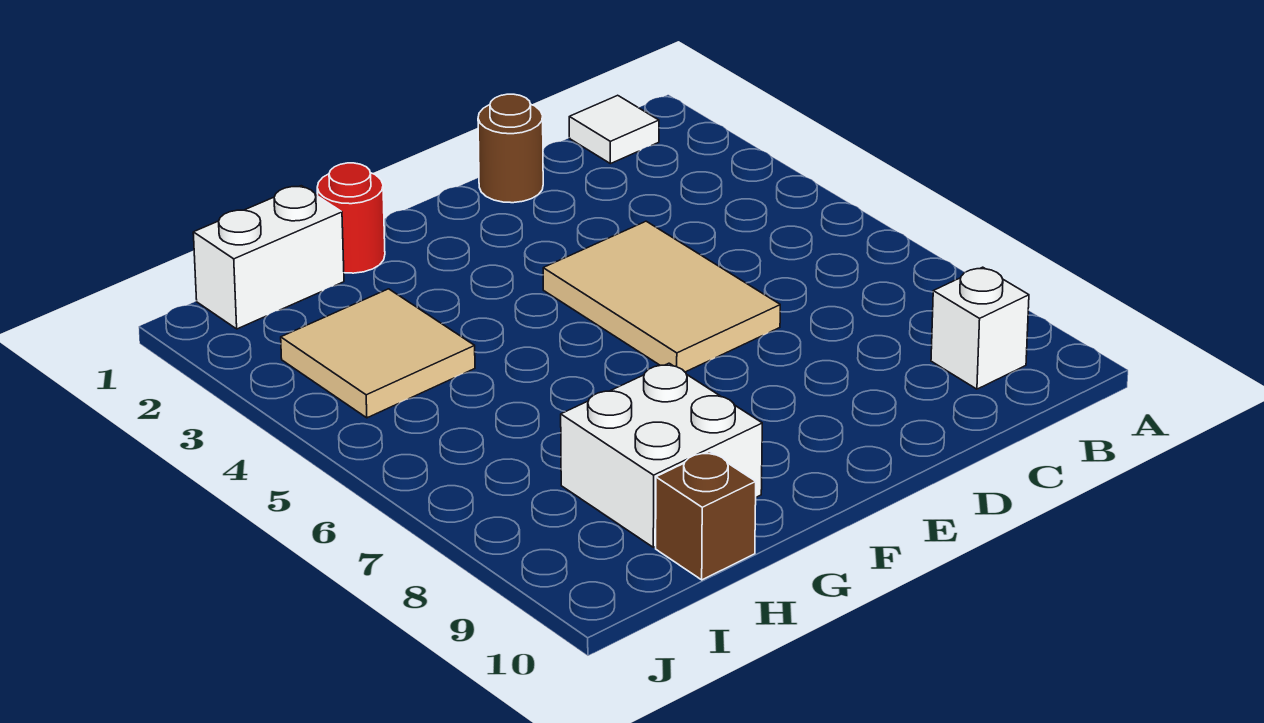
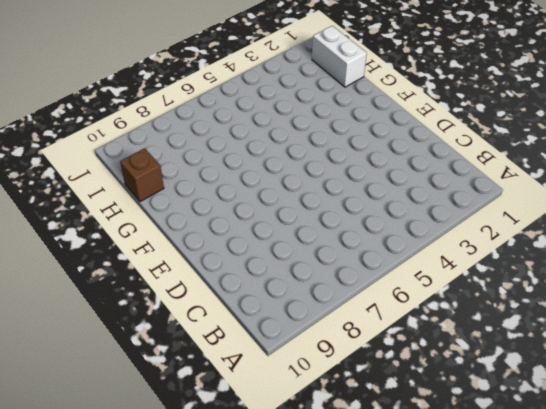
none -> white 1x1 tile [569,95,659,164]
none -> white 1x1 brick [931,267,1029,389]

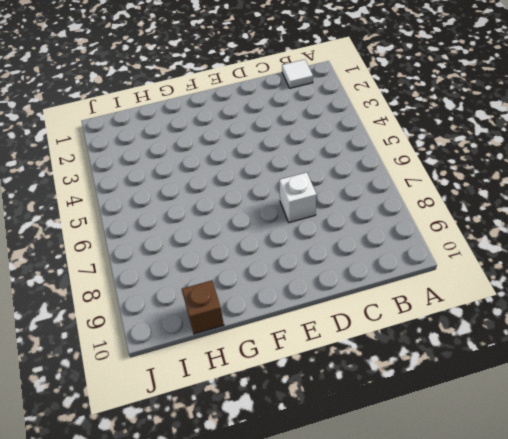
white 1x1 brick [279,172,316,222] -> white 1x1 brick moved to [931,267,1029,389]
none -> brown 1x1 round brick [478,94,543,203]
none -> tan 2x3 tile [543,221,780,372]

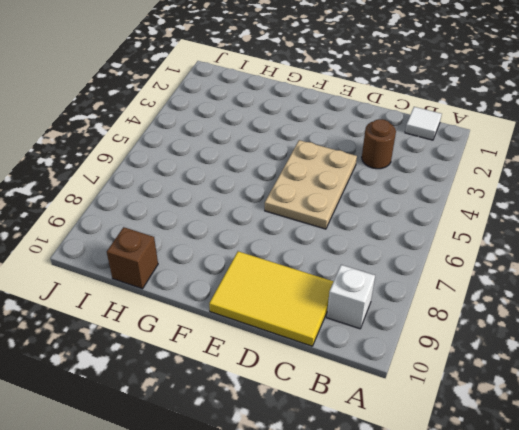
brown 1x1 round brick [362,119,396,169] -> brown 1x1 round brick moved to [478,94,543,203]
yellow 2x3 tile [209,251,334,346] -> none
tan 2x3 plate [265,140,357,229] -> tan 2x3 tile [543,221,780,372]
none -> red 1x1 round brick [317,163,385,273]
none -> white 2x2 brick [561,363,762,547]

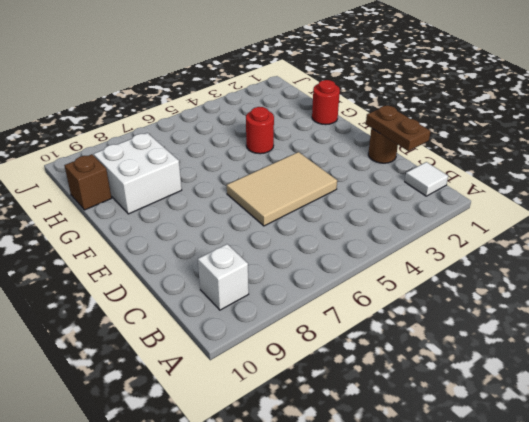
brown 1x2 plate [366,105,431,151] -> none
red 1x1 round brick [246,107,274,154] -> none
none -> white 1x2 brick [193,186,344,329]
none -> tan 2x2 tile [281,289,475,418]

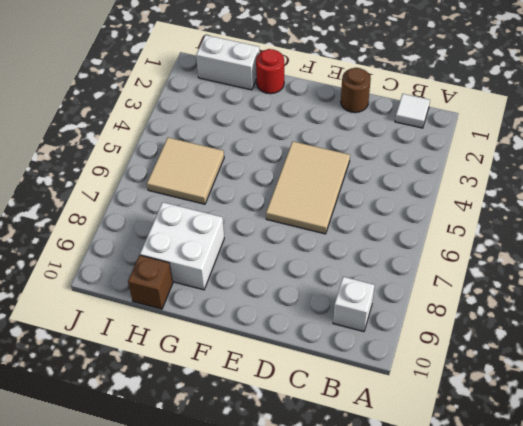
tan 2x2 tile [147,138,224,204] -> tan 2x2 tile moved to [281,289,475,418]

